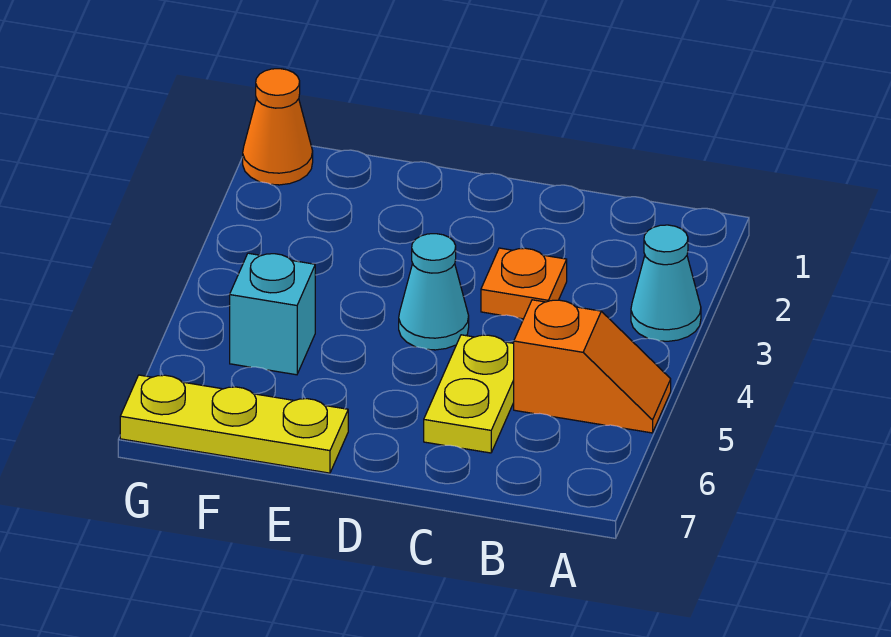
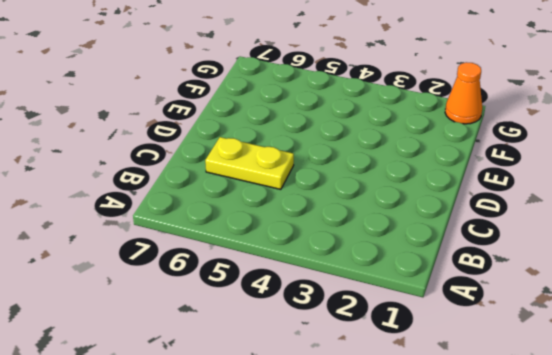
none -> cyan 1x1 cone [631,225,701,341]
none -> orange 1x2 slope [514,300,671,433]

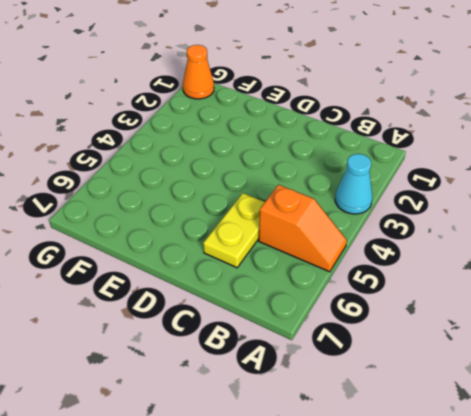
none -> orange 1x1 plate [481,248,567,319]
none -> cyan 1x1 cone [399,234,469,350]

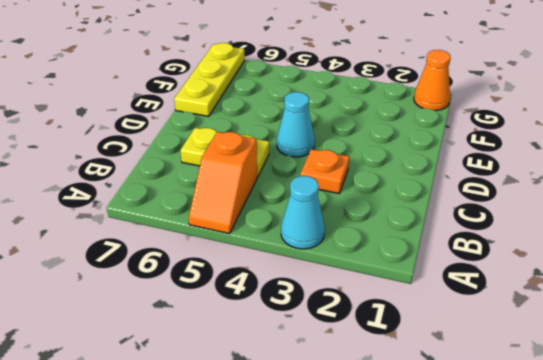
none -> cyan 1x1 brick [230,253,315,375]

